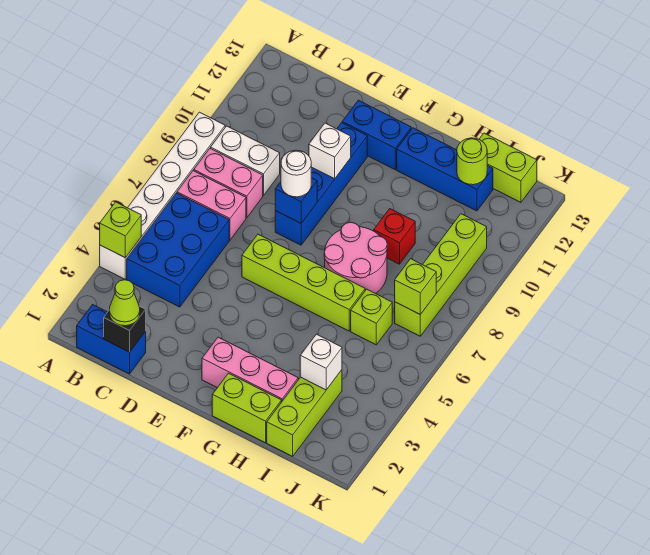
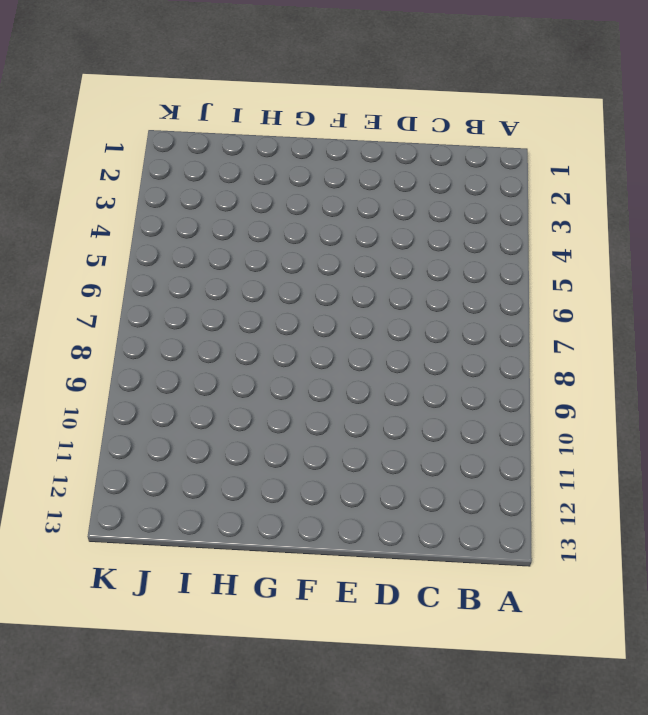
none -> white 1x6 brick [100,112,225,279]
none -> blue 1x2 brick [77,305,146,374]
none -> blue 2x3 brick [127,193,229,307]

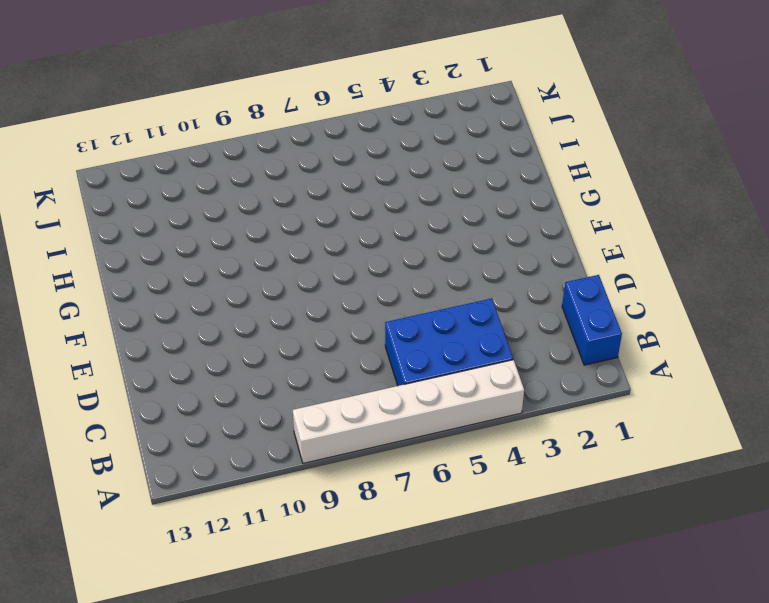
none -> pink 1x2 brick [177,171,246,240]
none -> pink 1x2 brick [194,148,263,218]
none -> white 1x2 brick [211,126,280,195]

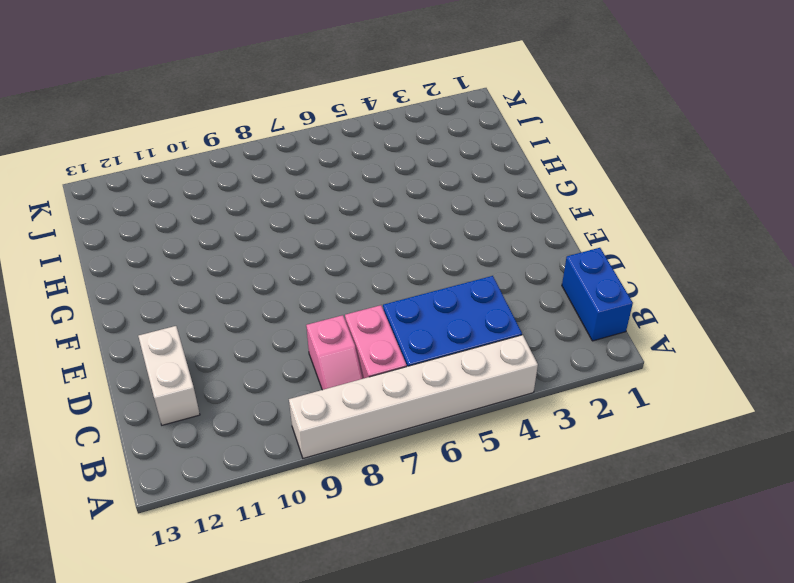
pink 1x2 slope [306,315,363,390] -> pink 1x2 brick [194,148,263,218]
white 1x2 brick [138,326,200,425] -> white 1x2 brick moved to [211,126,280,195]
none -> lime 1x4 brick [242,234,365,331]
none -> blue 1x4 brick [275,123,367,245]
none -> blue 1x2 brick [342,100,411,170]

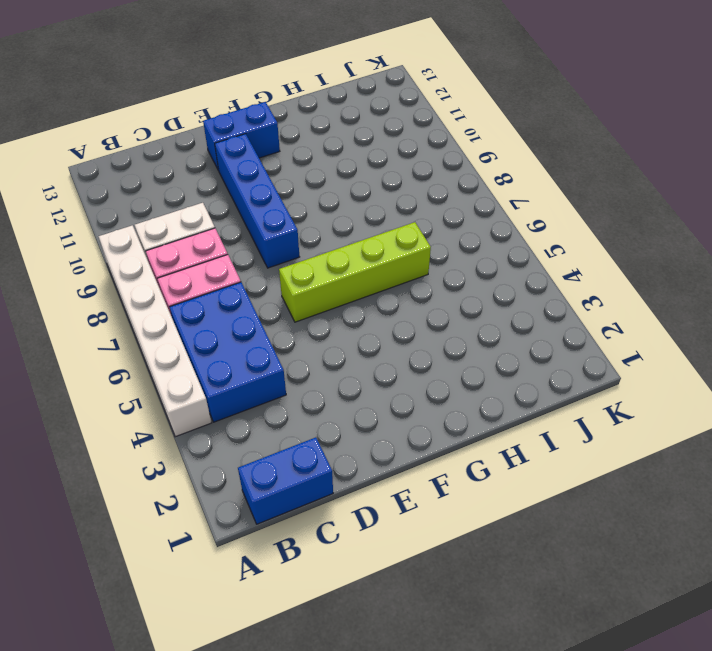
none -> pink 1x3 brick [202,337,298,402]
none -> lime 1x2 brick [212,373,281,443]
none -> pink 2x2 round brick [324,222,387,294]

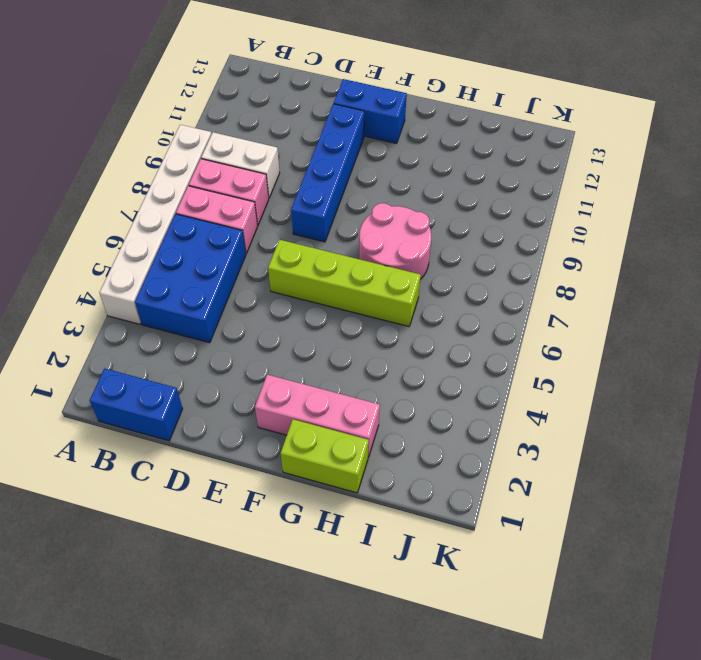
none -> blue 1x3 brick [397,128,493,211]
none -> red 1x1 brick [374,209,415,264]
none -> lime 1x3 brick [267,370,342,456]

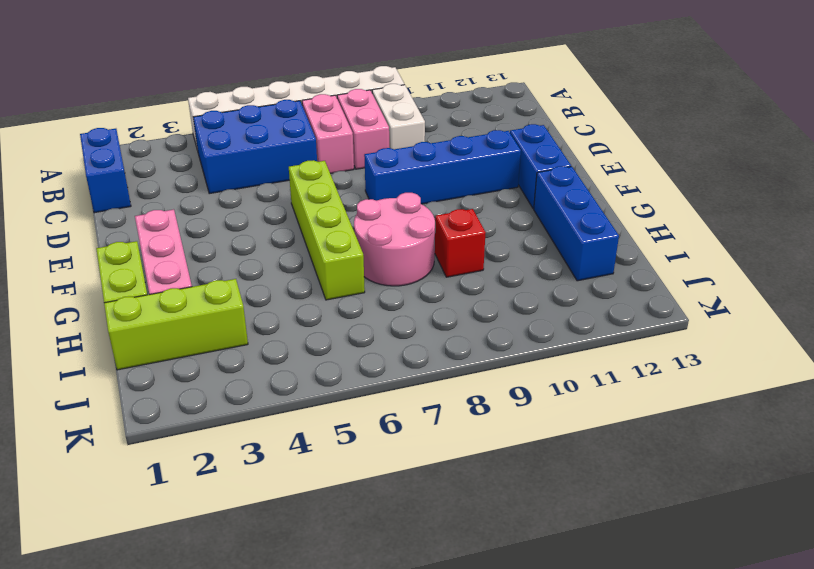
none -> lime 1x1 brick [351,289,392,345]
none -> lime 1x2 brick [479,133,537,202]
none -> lime 1x4 brick [395,214,487,336]

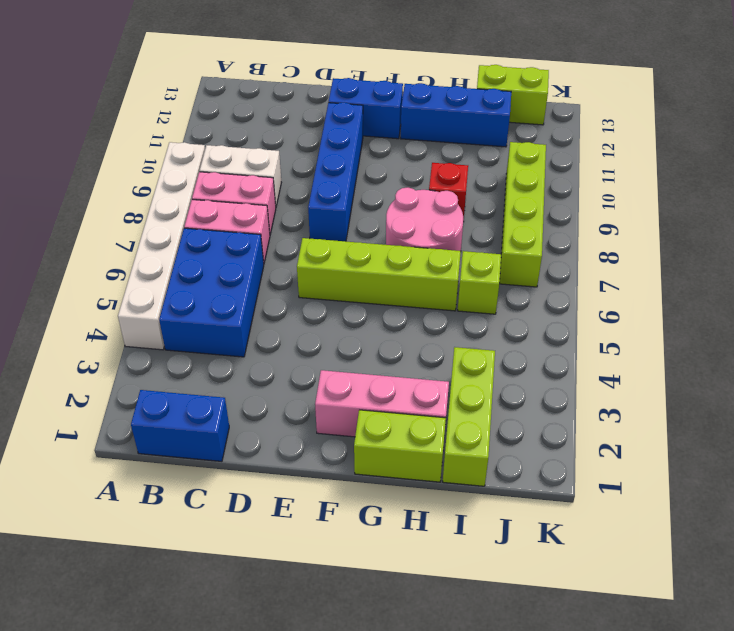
none -> lime 1x1 brick [100,202,141,258]
none -> black 1x1 brick [104,306,146,352]
none -> blue 1x1 brick [275,178,317,223]

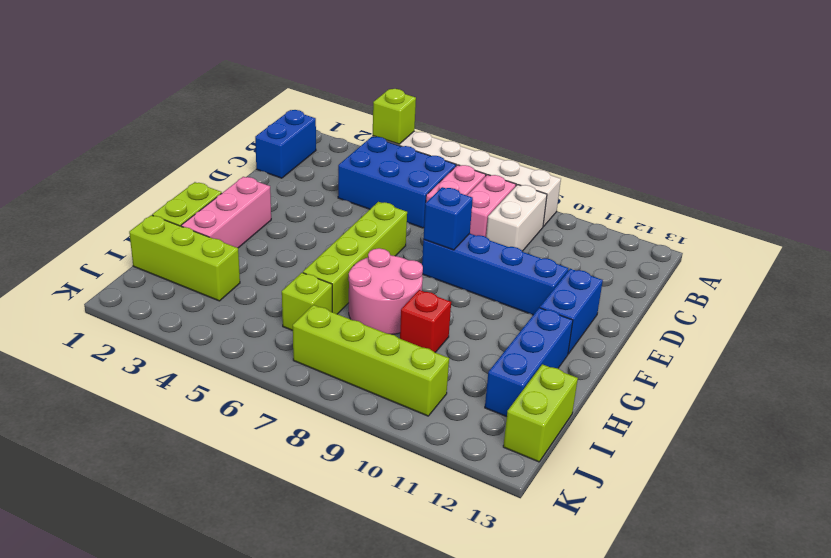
none -> black 1x1 brick [104,306,146,352]
none -> white 1x1 brick [309,123,351,179]
none -> white 1x1 brick [300,334,342,390]

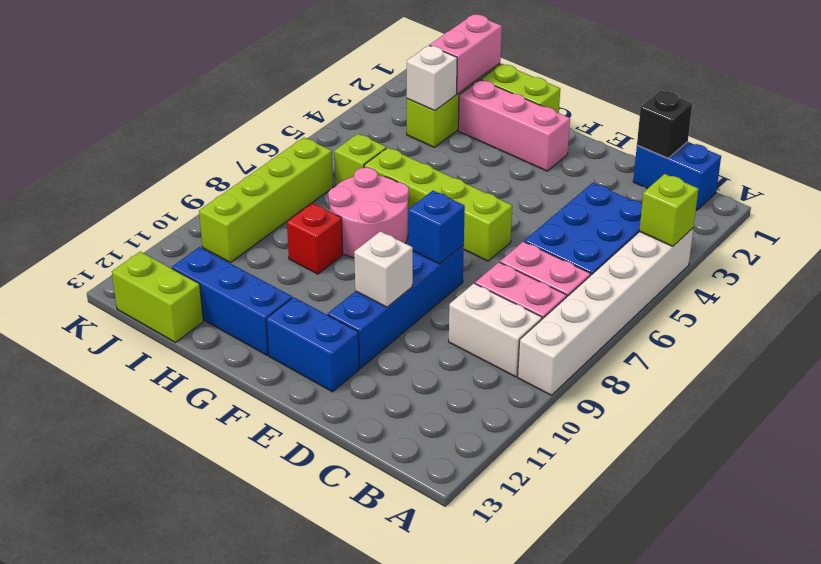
pink 1x2 brick [430,14,502,94] -> none
none -> lime 1x1 round brick [457,138,487,185]
none -> lime 1x1 brick [395,259,436,314]
none -> lime 1x1 cone [109,280,140,326]

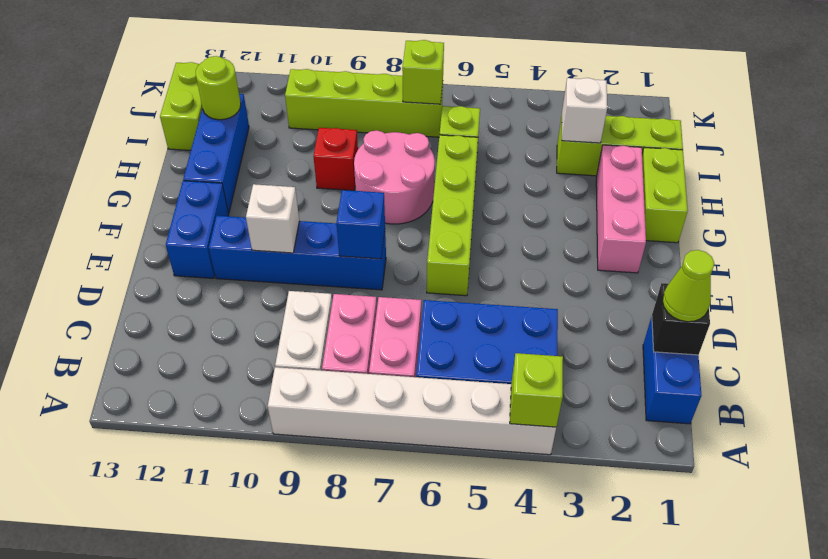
none -> white 1x1 round brick [281,150,311,197]

